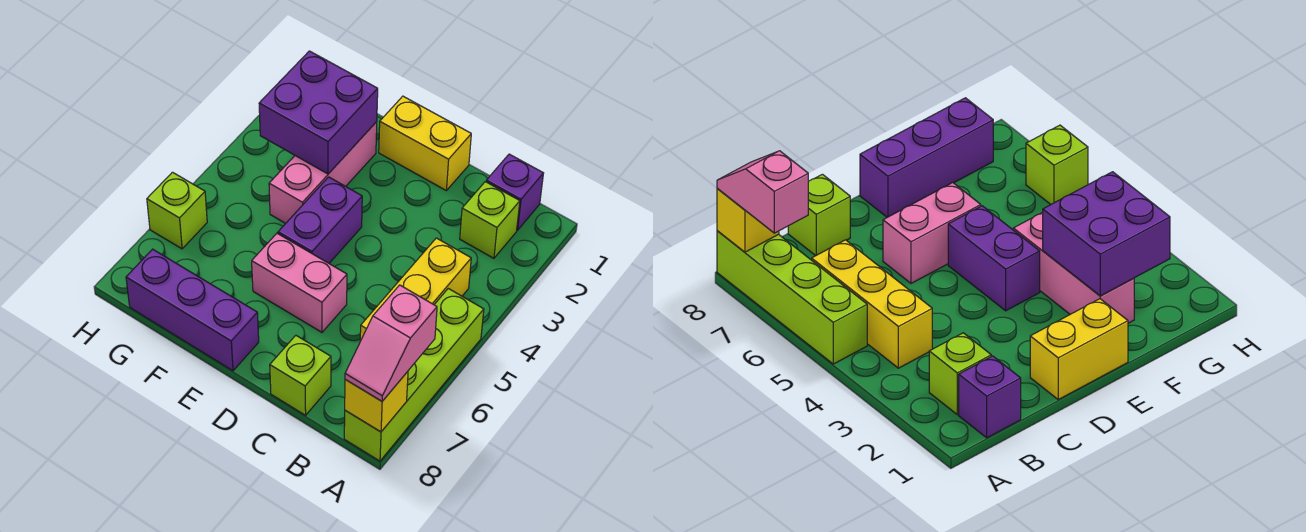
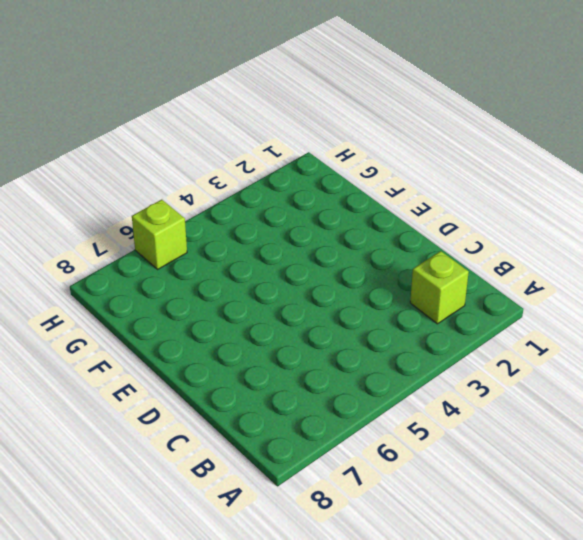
none -> lime 1x4 brick [344,289,484,461]
none -> purple 1x1 brick [486,154,544,230]
none -> yellow 1x3 brick [360,238,471,341]

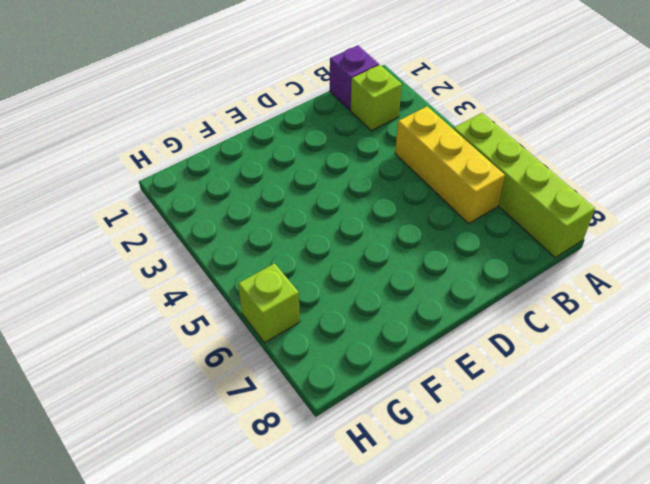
none -> lime 1x1 brick [270,335,331,415]
none -> yellow 1x2 brick [379,96,471,190]
none -> pink 1x2 brick [252,234,347,332]

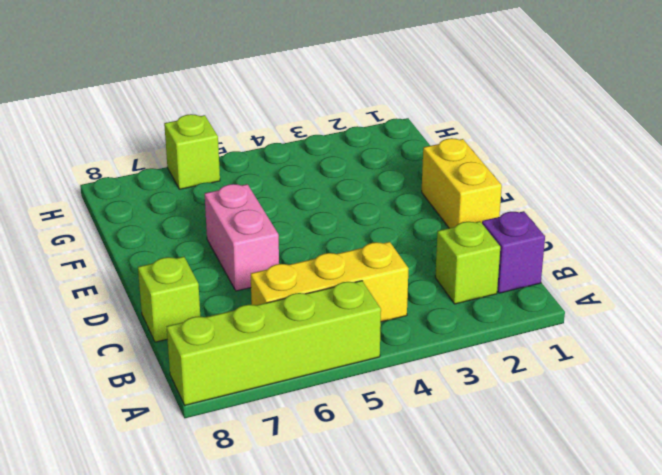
none -> purple 1x2 brick [278,177,362,263]
none -> purple 1x3 brick [126,249,259,371]
none -> pink 1x3 brick [269,122,377,223]

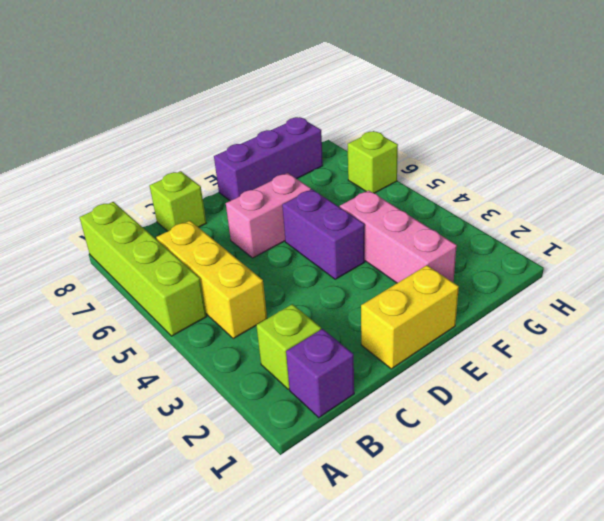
none -> yellow 1x1 brick [345,372,408,432]
none -> purple 2x2 brick [259,51,378,174]
none -> pink 1x2 slope [345,285,437,401]

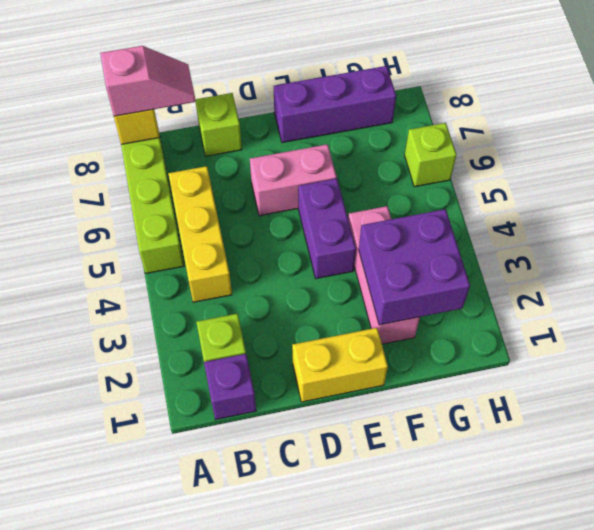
pink 1x2 slope [100,46,196,116] -> pink 1x2 slope turned to [345,285,437,401]

